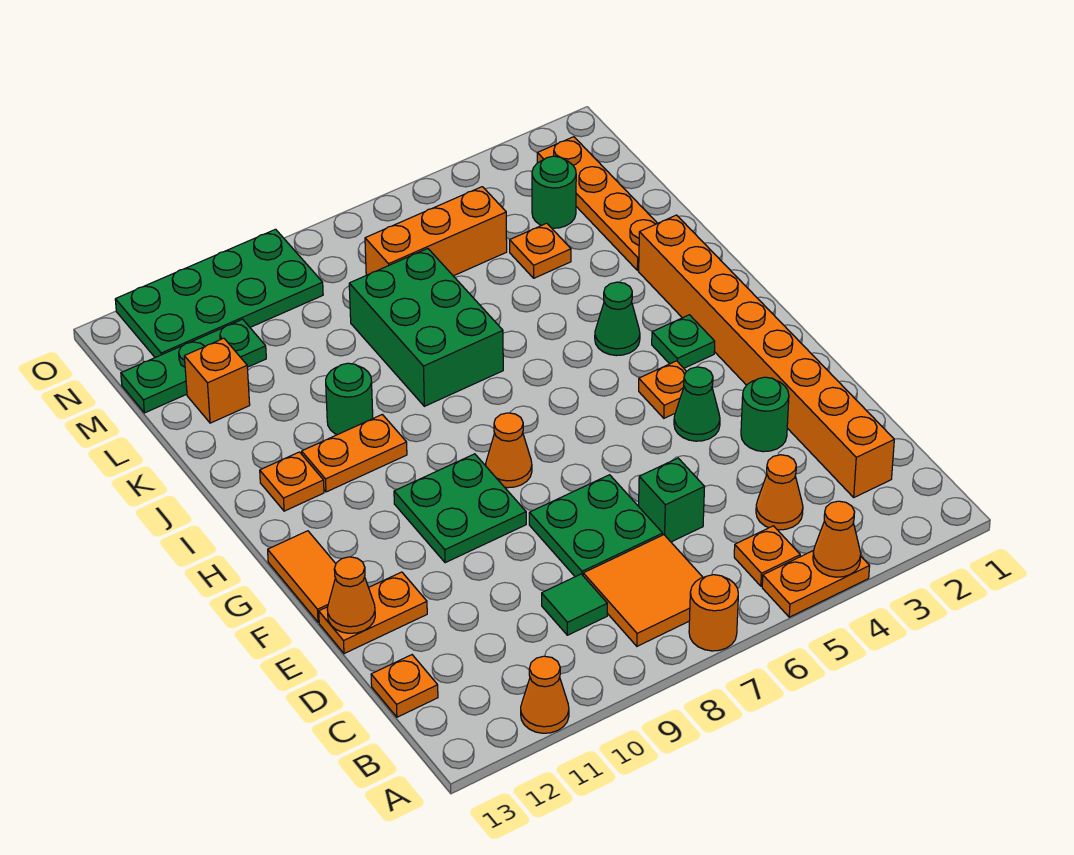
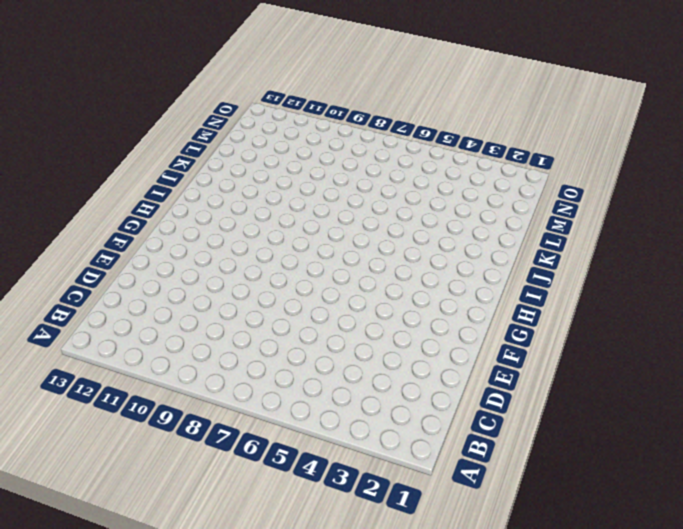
none -> orange 1x2 plate [762,551,870,617]
none -> orange 1x1 round brick [689,575,738,651]
none -> orange 1x1 cone [521,656,569,733]
none -> orange 1x1 plate [734,526,800,586]

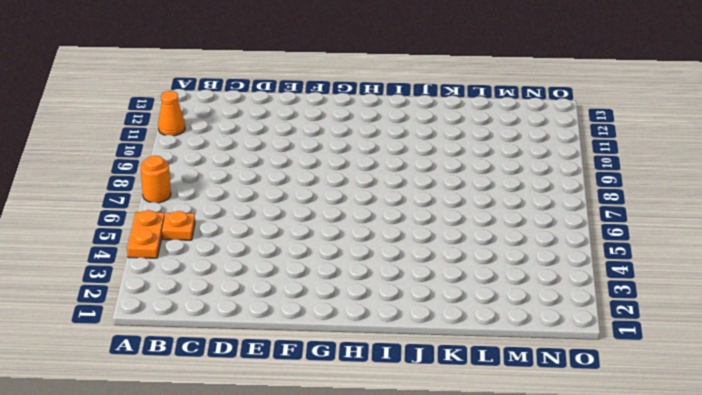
none -> orange 2x2 tile [583,535,703,646]
none -> orange 1x8 brick [639,215,894,497]
none -> orange 1x1 cone [756,455,803,530]
none -> green 1x1 tile [542,574,607,635]

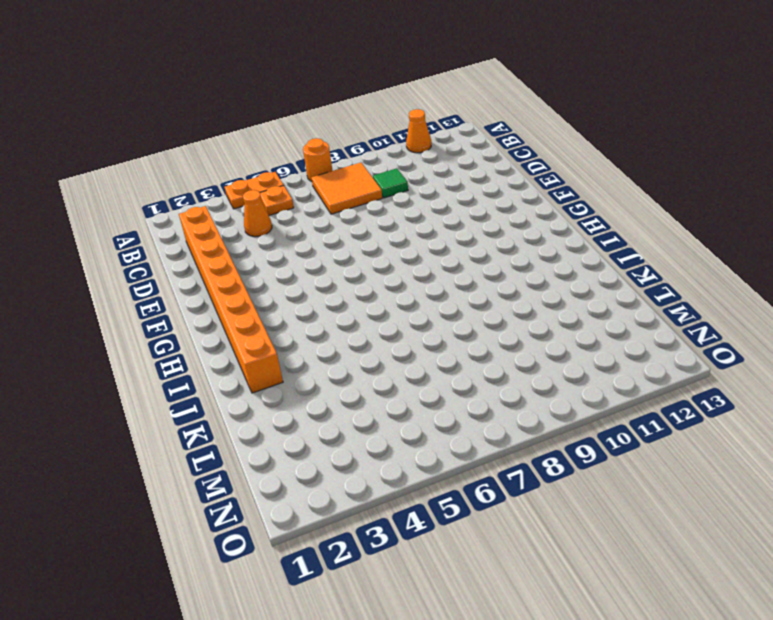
none -> orange 1x1 plate [371,655,438,717]
none -> green 1x1 brick [639,458,705,542]
none -> green 2x2 plate [529,475,663,577]
none -> green 1x1 round brick [741,377,789,452]

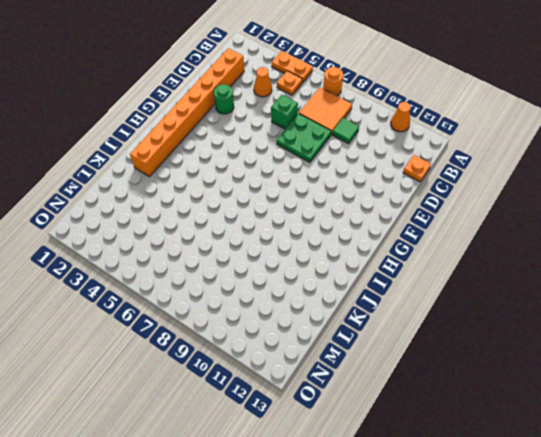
none -> orange 1x2 plate [319,572,427,654]
none -> green 1x1 cone [674,367,720,441]
none -> green 2x2 plate [394,454,526,563]
none -> orange 1x2 tile [268,531,336,622]

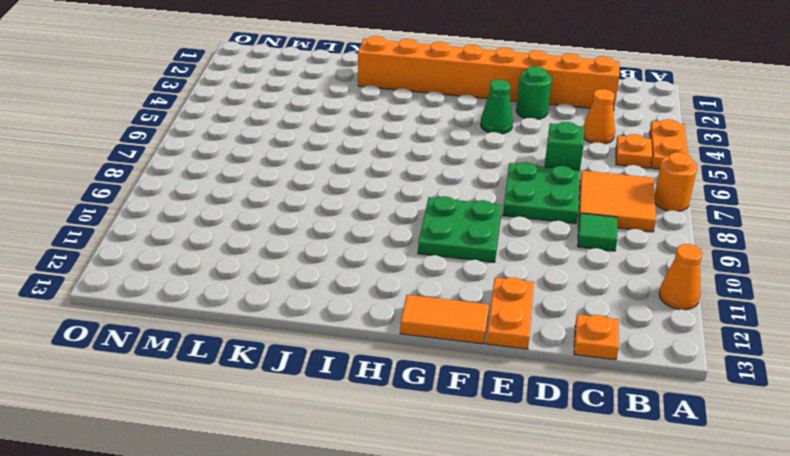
none -> orange 1x1 plate [639,361,687,418]
none -> orange 1x1 cone [486,413,532,488]
none -> green 1x1 plate [652,315,715,368]
none -> green 1x1 cone [595,282,640,356]

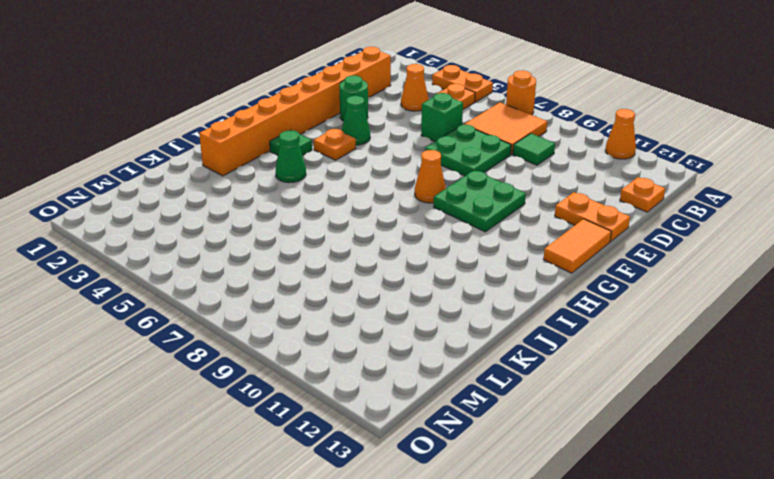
none -> orange 1x2 plate [302,415,407,492]
none -> orange 1x1 plate [260,452,324,511]
none -> green 2x3 brick [349,249,503,406]
none -> green 1x1 round brick [326,363,373,435]

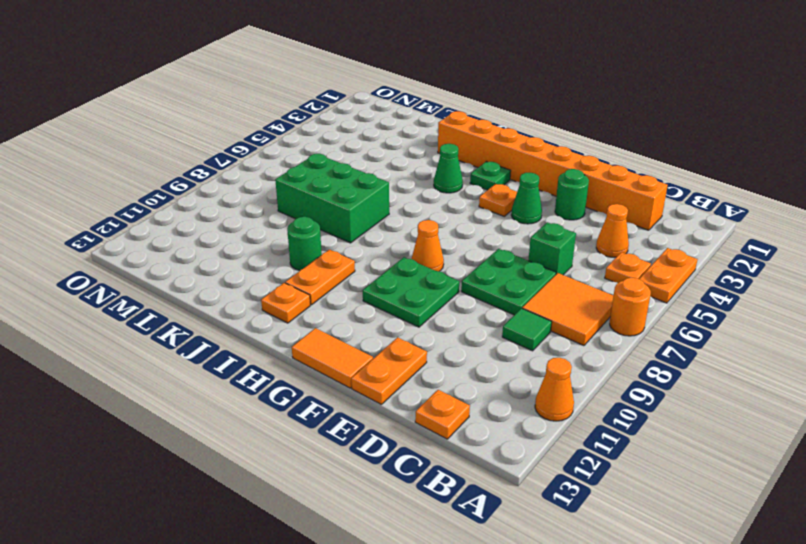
none -> orange 1x4 plate [537,137,657,270]
none -> orange 1x1 plate [510,223,571,278]
none -> orange 1x1 brick [184,338,250,423]
none -> green 1x1 round brick [532,156,576,228]

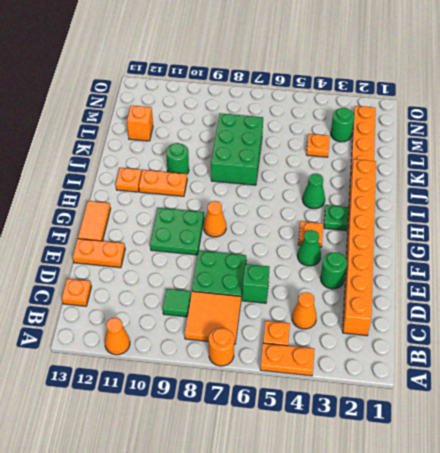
none -> orange 1x3 brick [365,187,507,276]
none -> green 1x3 plate [121,319,266,413]
none -> green 2x4 plate [115,229,323,358]
none -> orange 1x1 cone [813,501,861,577]

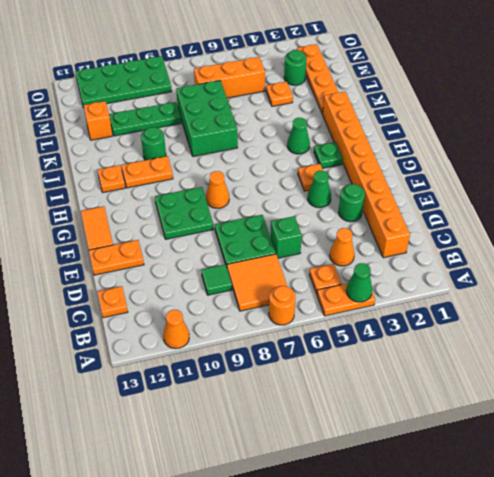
green 1x1 cone [346,263,372,302] -> orange 1x1 cone [813,501,861,577]
green 1x3 plate [109,102,181,136] -> green 1x3 plate moved to [121,319,266,413]
none -> orange 1x1 cone [327,557,375,633]

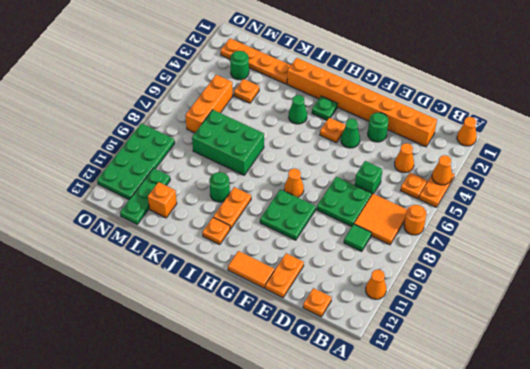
orange 1x1 cone [457,117,477,146] -> orange 1x1 cone moved to [327,557,375,633]

